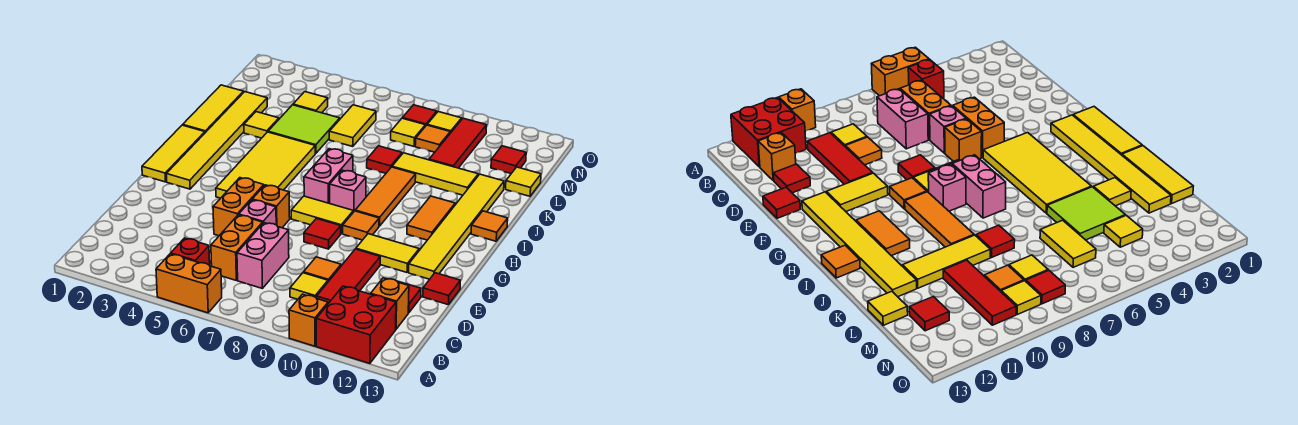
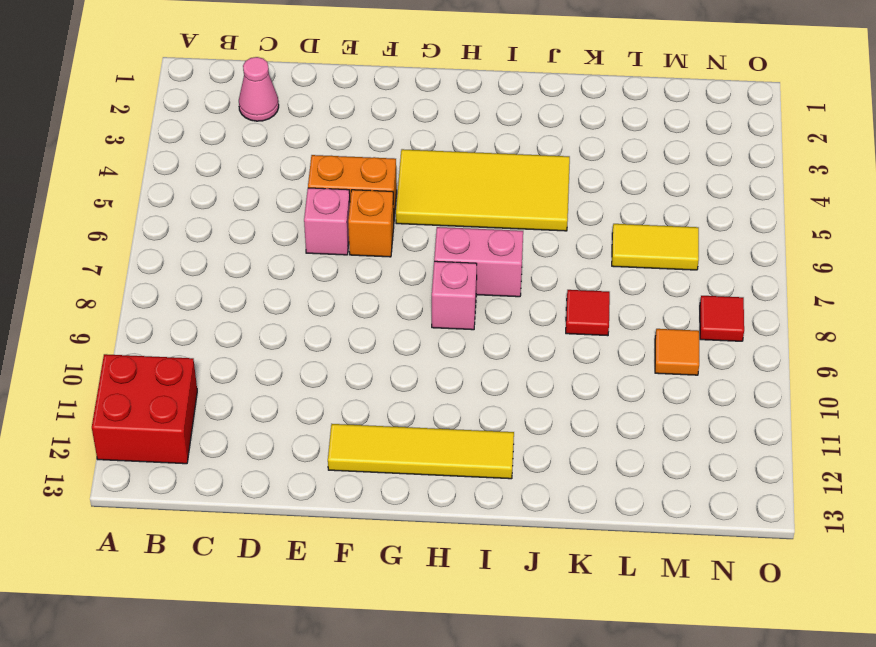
pink 1x1 cone [239,57,279,121] -> none
yellow 1x4 tile [328,424,514,479] -> yellow 1x6 tile [409,174,504,279]
none -> orange 1x2 brick [156,254,222,313]
none -> orange 1x1 brick [289,294,328,346]
none -> red 1x1 brick [171,238,210,265]
none -> orange 1x2 brick [211,215,263,280]

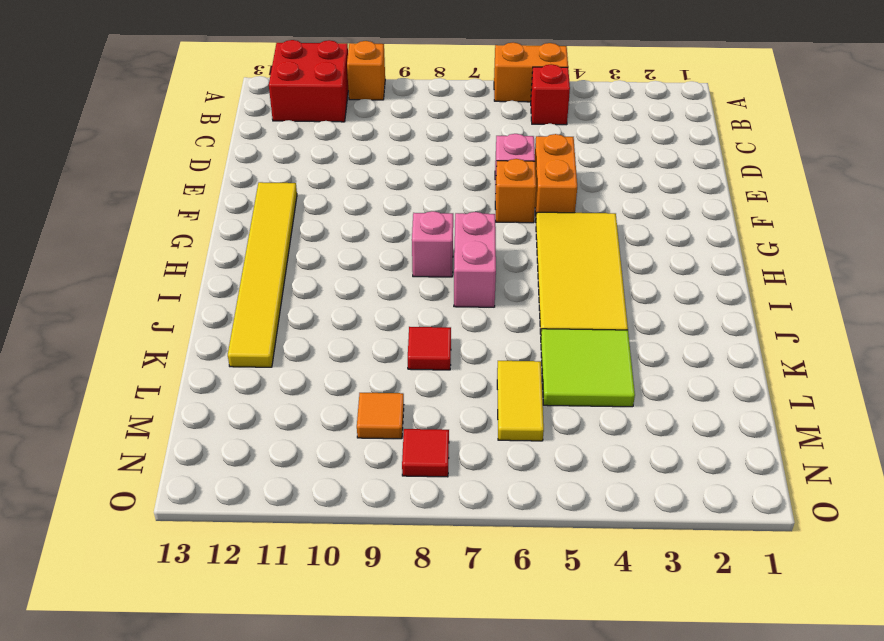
none -> orange 1x2 brick [211,215,263,280]
none -> pink 1x2 brick [237,223,289,289]
none -> yellow 1x1 tile [290,273,328,299]
none -> red 1x3 tile [317,249,380,304]

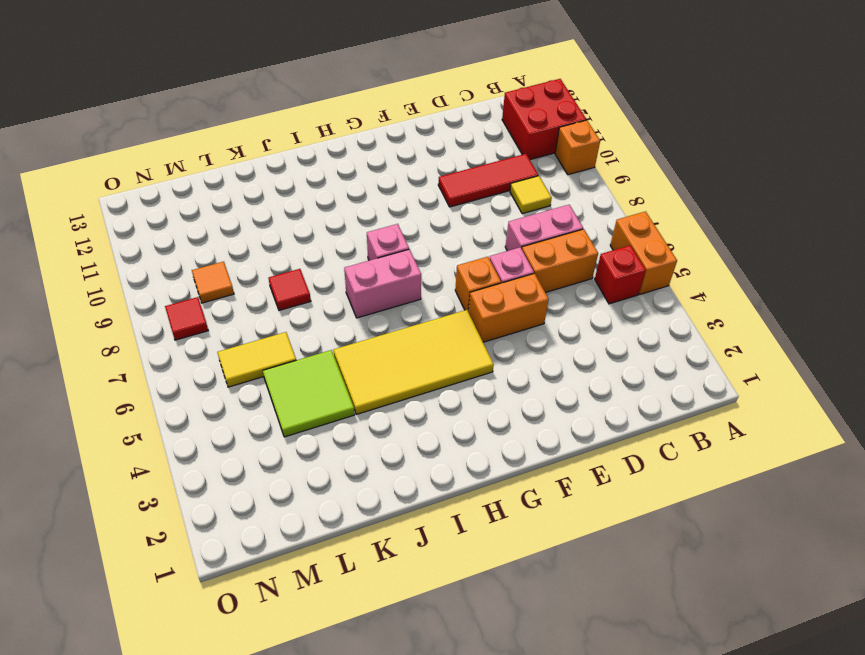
none -> orange 1x1 brick [371,278,409,329]
none -> orange 1x1 tile [303,257,341,282]
none -> red 1x1 tile [397,281,421,313]
none -> red 1x1 tile [423,273,460,305]

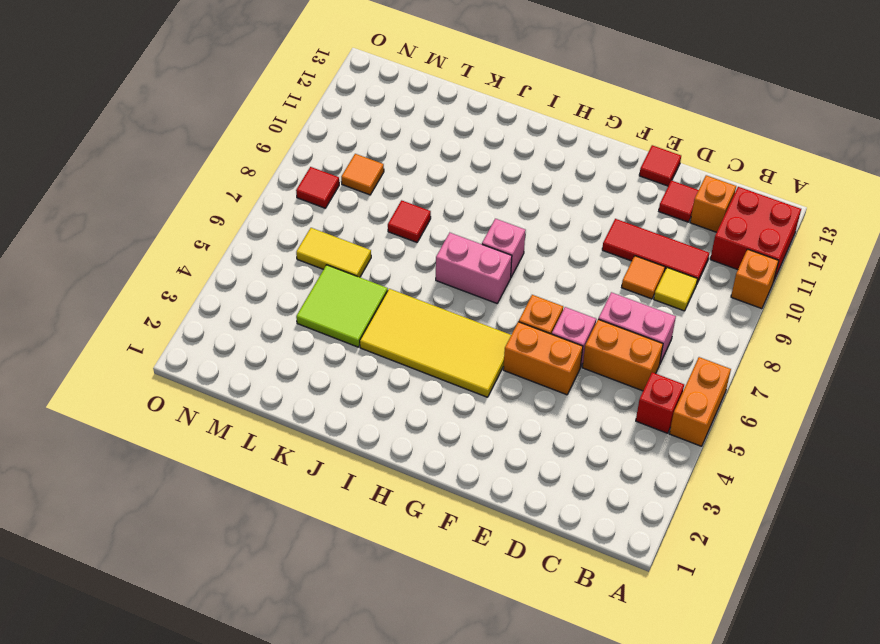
none -> red 1x1 tile [304,218,341,249]
none -> yellow 1x2 tile [356,234,419,272]
none -> yellow 1x6 tile [409,174,504,279]
none -> yellow 1x3 tile [142,125,205,182]

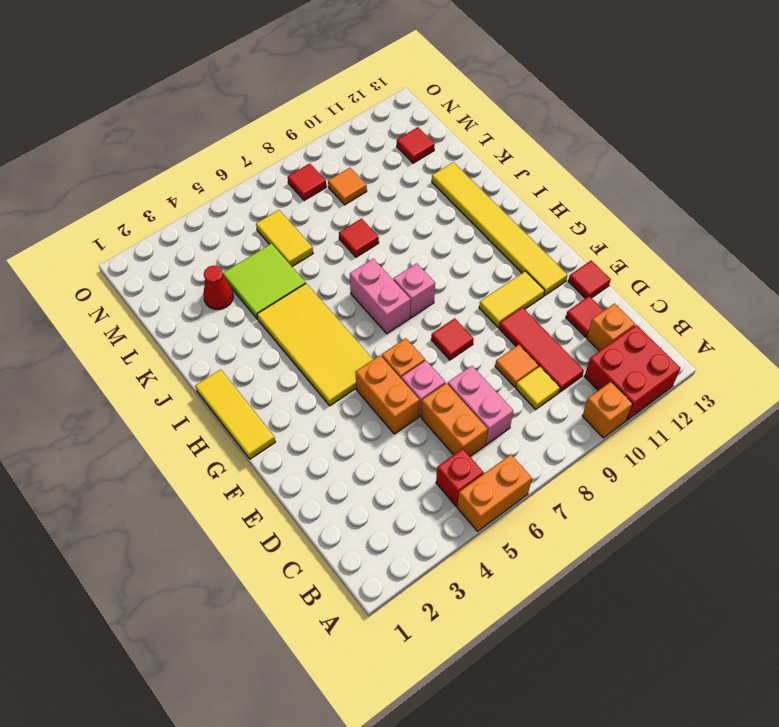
red 1x1 cone [203,266,233,309] -> none
none -> yellow 1x6 tile [166,92,267,189]
none -> yellow 1x2 tile [291,196,353,234]
none -> orange 1x1 tile [343,211,379,240]
none -> orange 1x3 tile [355,167,416,226]

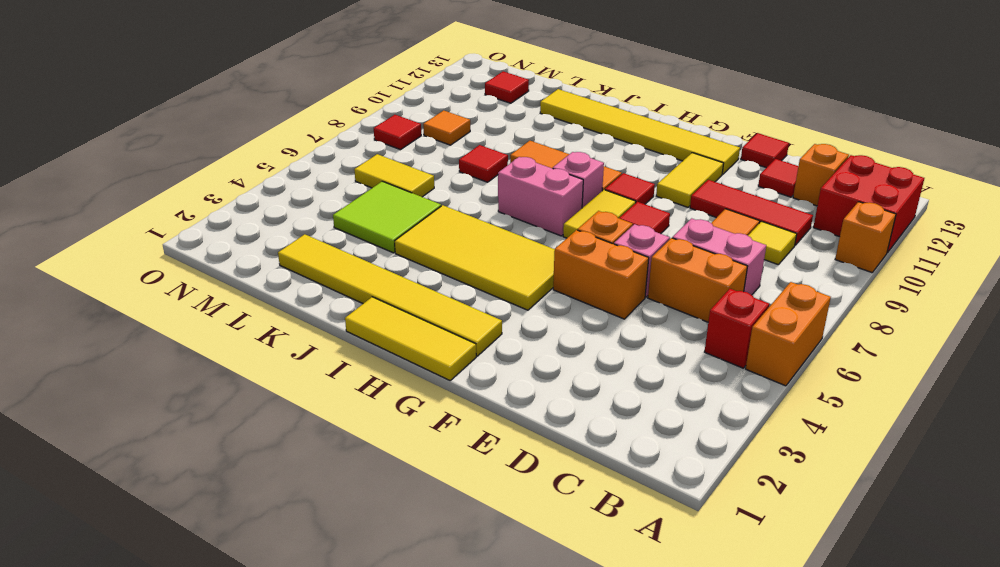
red 1x1 tile [605,173,655,204] -> orange 1x1 tile [343,211,379,240]
none -> orange 1x2 tile [407,196,455,240]
none -> orange 1x1 tile [471,211,508,241]
none -> yellow 1x3 tile [183,85,244,133]
none -> yellow 1x1 tile [244,112,279,138]

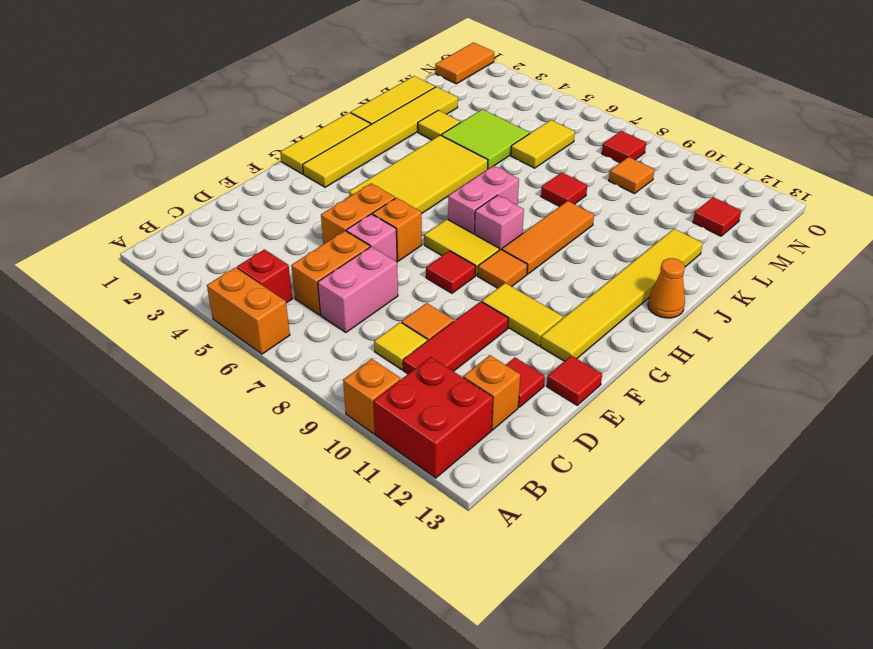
orange 1x1 cone [648,258,685,318] -> orange 1x1 tile [471,211,508,241]
orange 1x2 tile [435,42,494,84] -> orange 1x2 tile moved to [407,196,455,240]
none -> yellow 1x3 tile [392,153,478,195]
none -> red 1x3 tile [429,118,487,168]
none -> yellow 1x1 tile [506,167,541,196]
none -> yellow 1x1 tile [293,92,328,113]

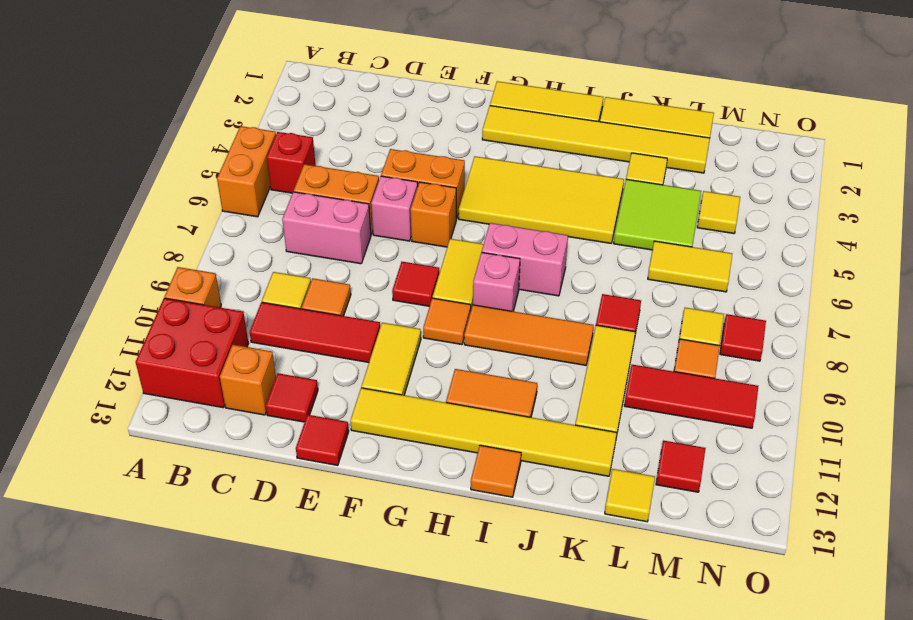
none -> yellow 1x1 tile [427,112,462,133]

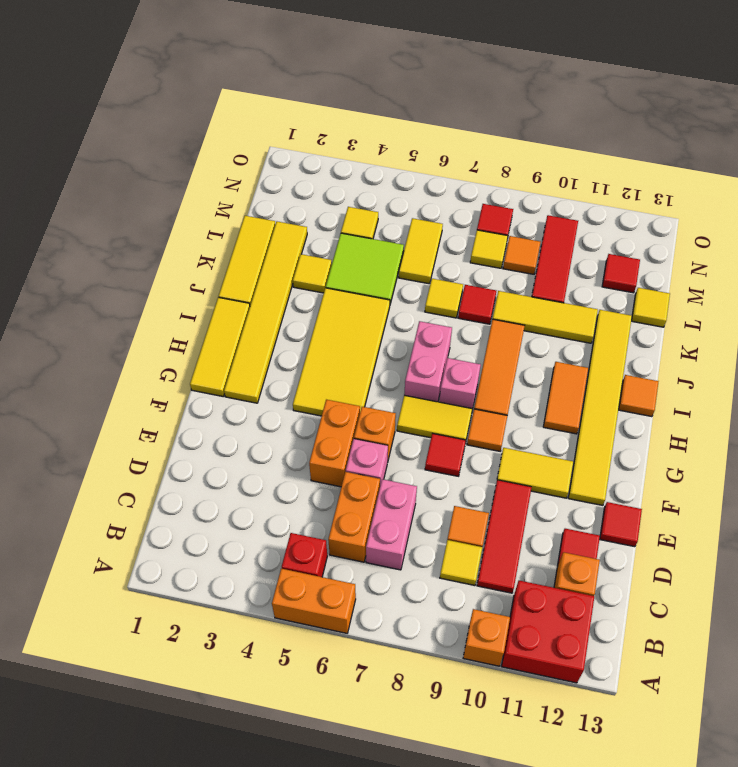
yellow 1x1 tile [425,279,463,318] -> yellow 1x1 tile moved to [427,112,462,133]

